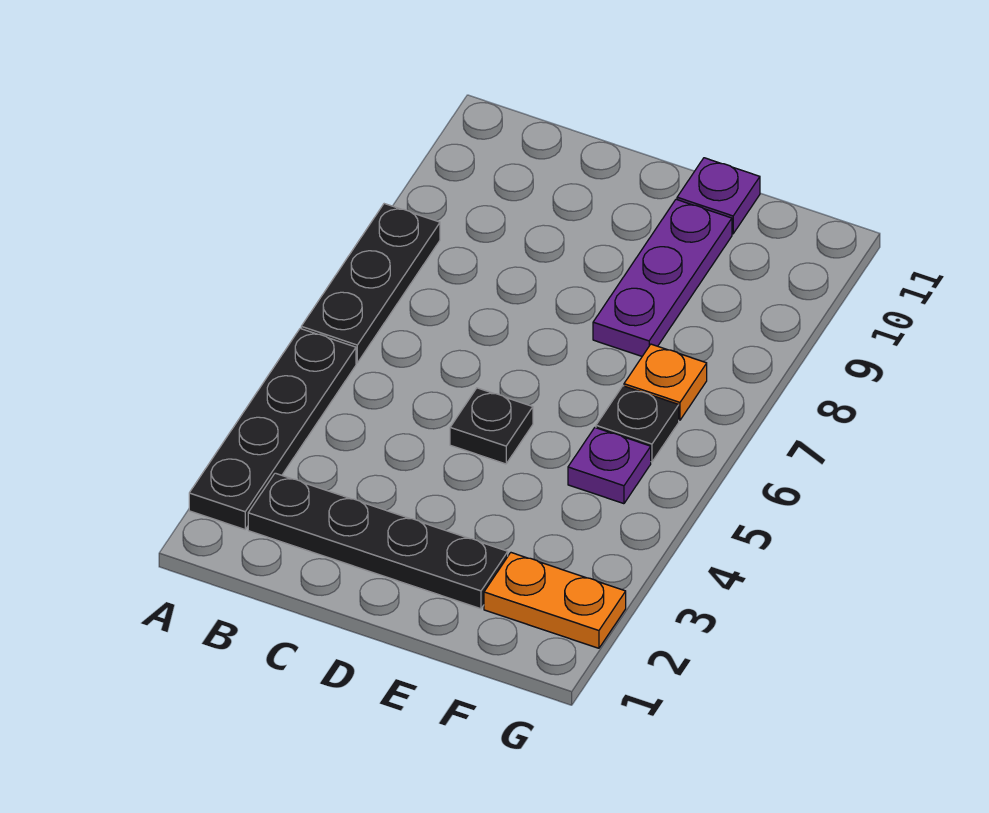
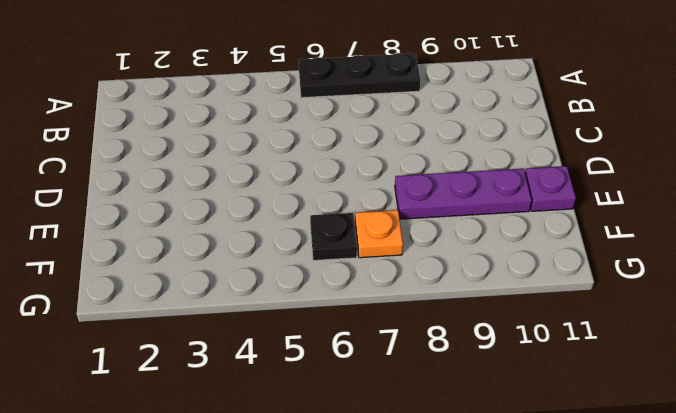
none -> black 1x4 plate [189,329,356,529]
none -> black 1x4 plate [248,473,508,609]

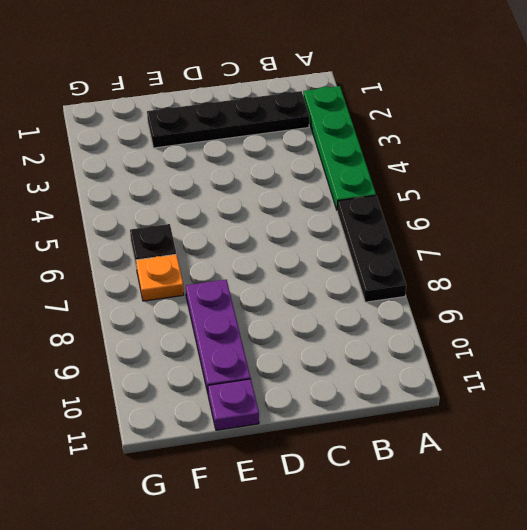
green 1x4 plate [303,86,376,210] -> black 1x4 plate [189,329,356,529]
none -> black 1x1 plate [450,388,533,464]
none -> orange 1x2 plate [484,553,626,648]

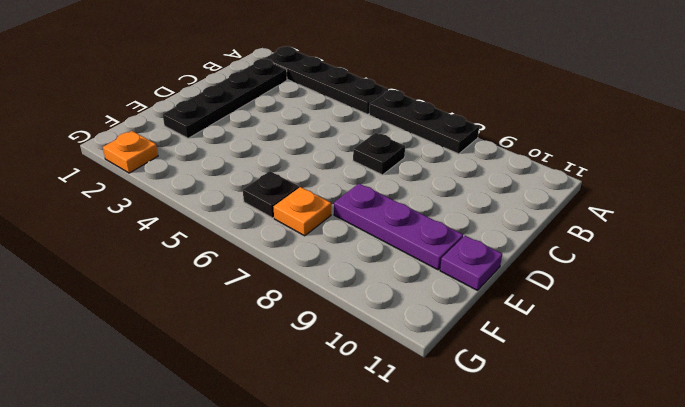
black 1x1 plate [353,133,405,175] -> black 1x1 plate moved to [450,388,533,464]
orange 1x1 plate [103,131,158,173] -> orange 1x2 plate [484,553,626,648]
none -> purple 1x1 plate [568,428,651,504]

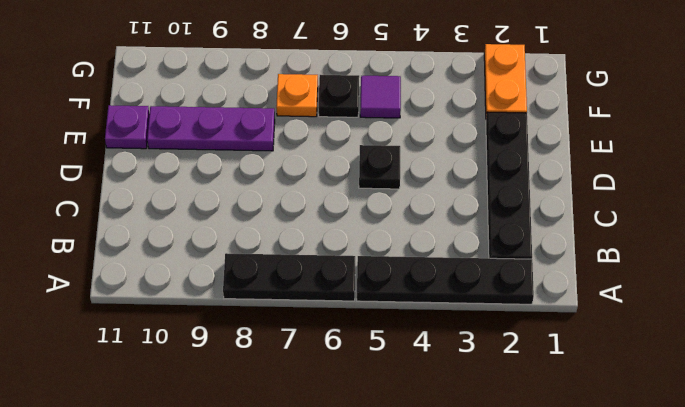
purple 1x1 tile [360,76,401,118] -> purple 1x1 plate [568,428,651,504]

